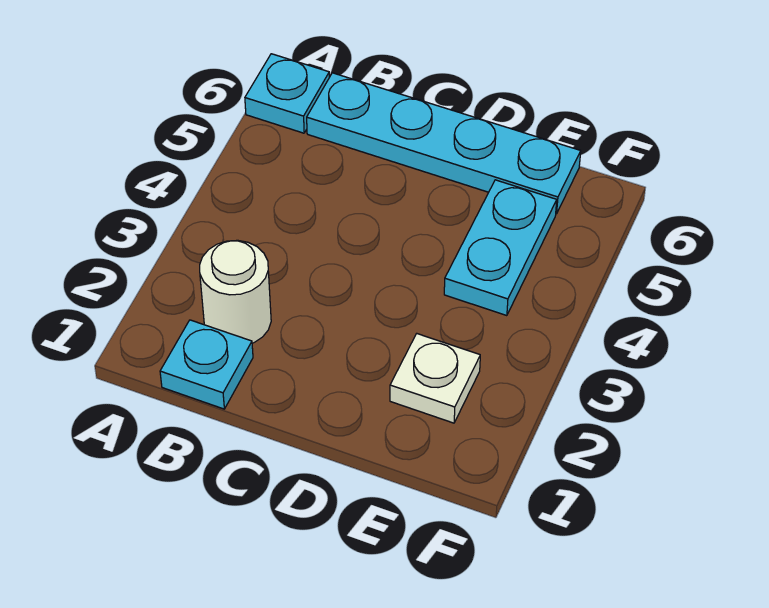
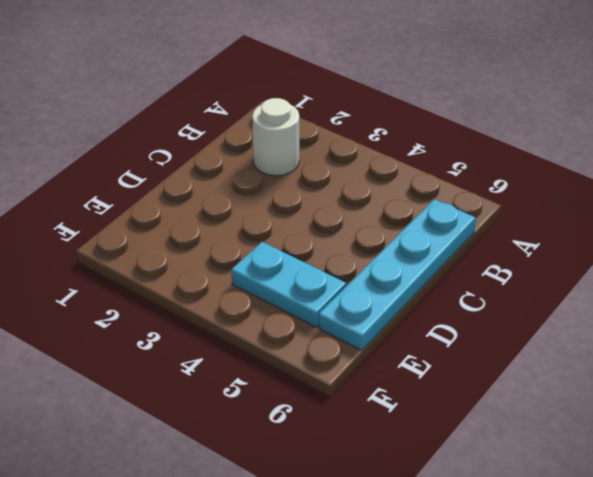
none -> cyan 1x1 plate [245,54,329,133]
none -> cyan 1x1 plate [160,320,253,409]

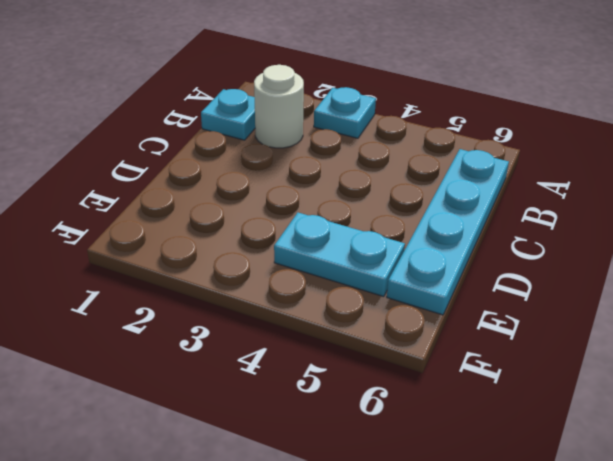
cyan 1x1 plate [314,87,376,138] -> cyan 1x1 plate moved to [245,54,329,133]
none -> white 1x1 plate [390,334,480,423]

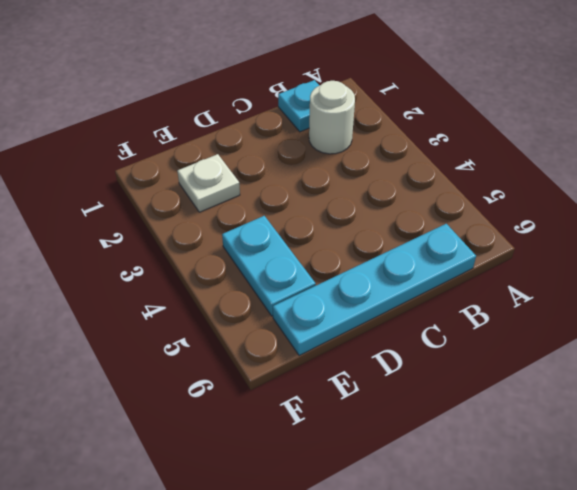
none -> cyan 1x1 plate [245,54,329,133]

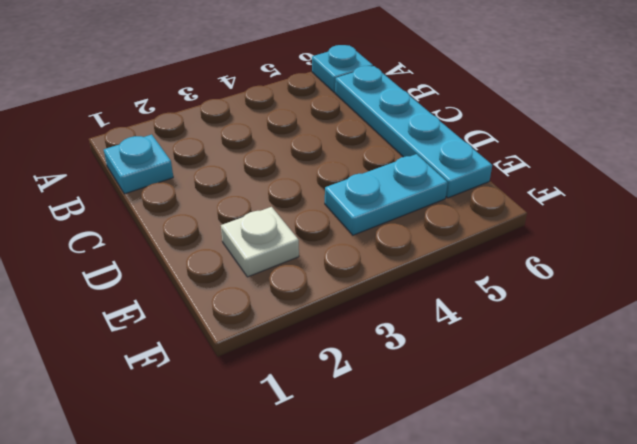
none -> white 1x1 round brick [200,240,271,343]

